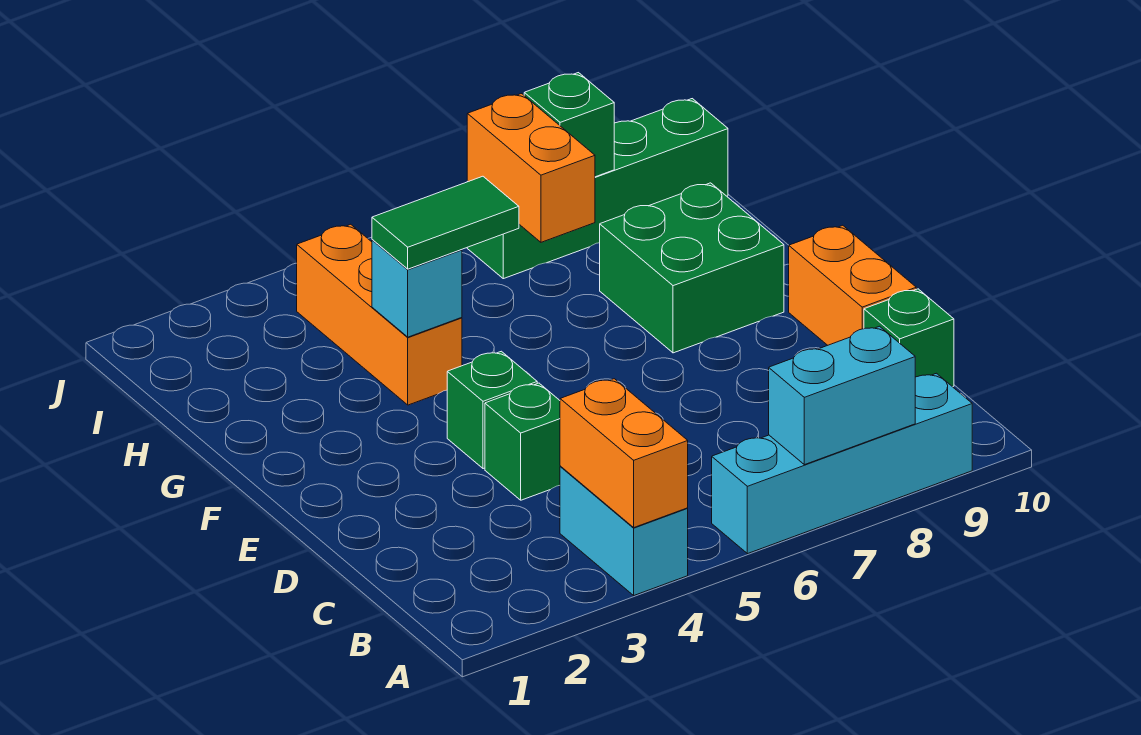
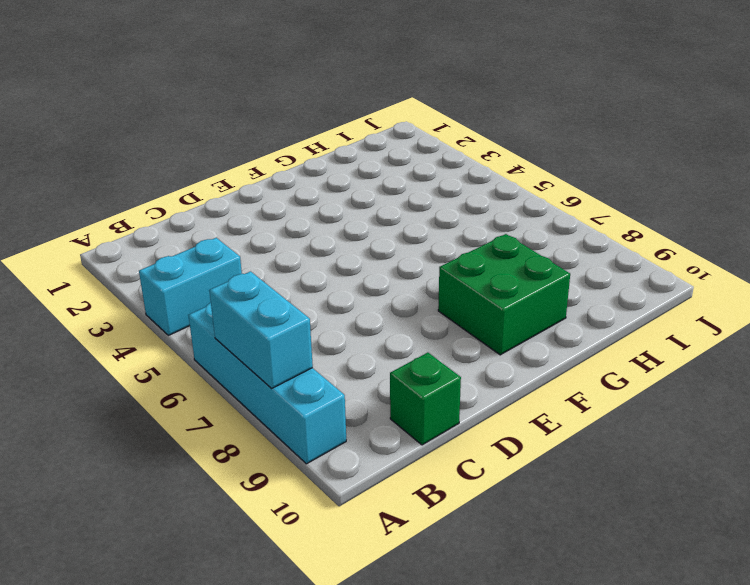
none -> green 1x1 brick [485,383,560,500]
none -> orange 1x2 brick [789,225,916,345]
none -> green 1x1 brick [447,351,537,469]

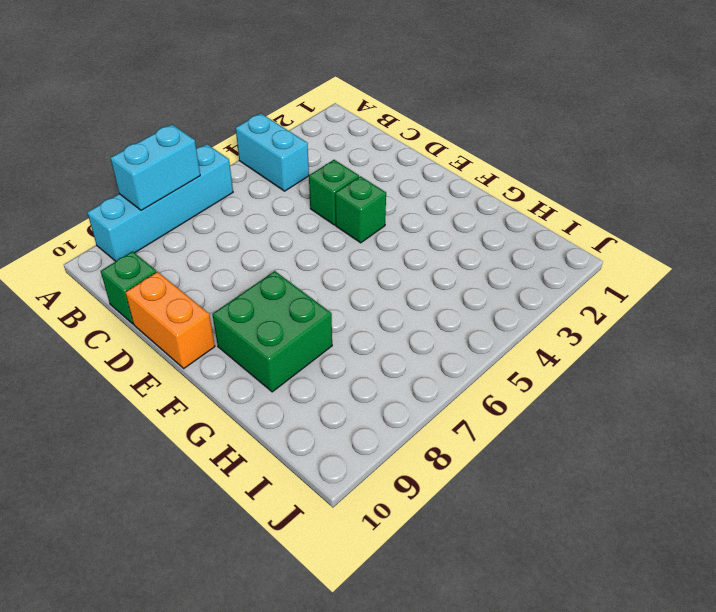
none -> orange 1x3 brick [297,224,462,405]
none -> green 1x4 brick [467,99,728,279]
none -> orange 1x2 brick [560,379,688,527]

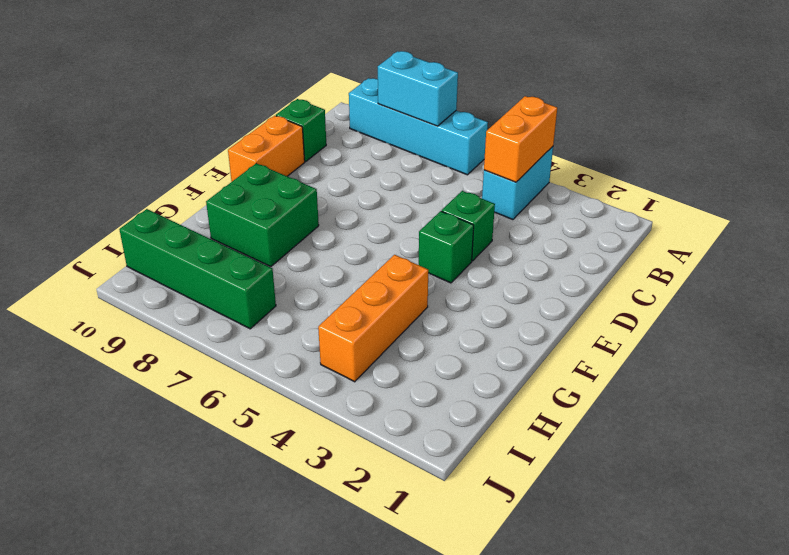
none -> cyan 1x1 brick [372,240,462,337]
none -> orange 1x2 brick [467,94,595,242]
none -> green 1x1 brick [524,73,614,177]

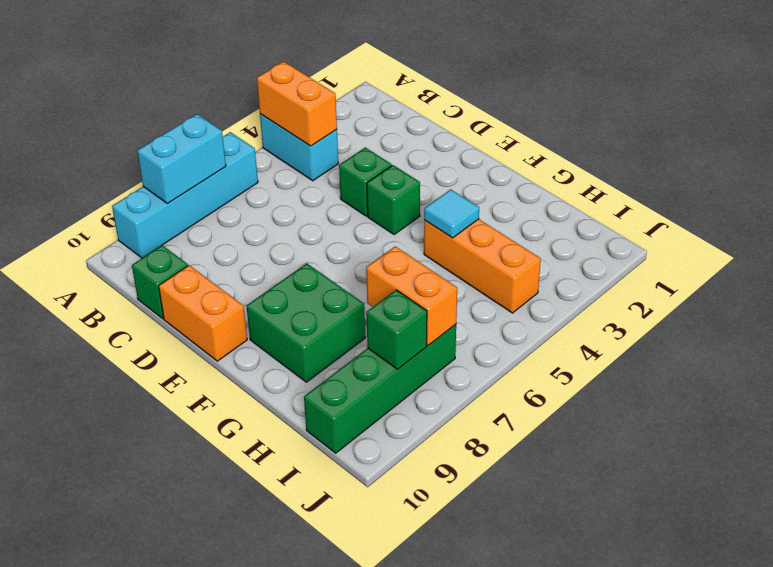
cyan 1x1 tile [424,189,479,238] -> cyan 1x1 brick [372,240,462,337]
none -> green 1x2 tile [372,176,519,269]

